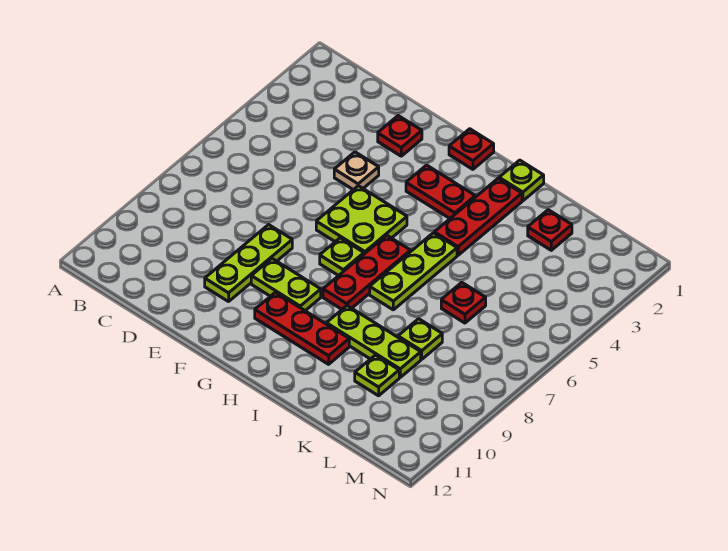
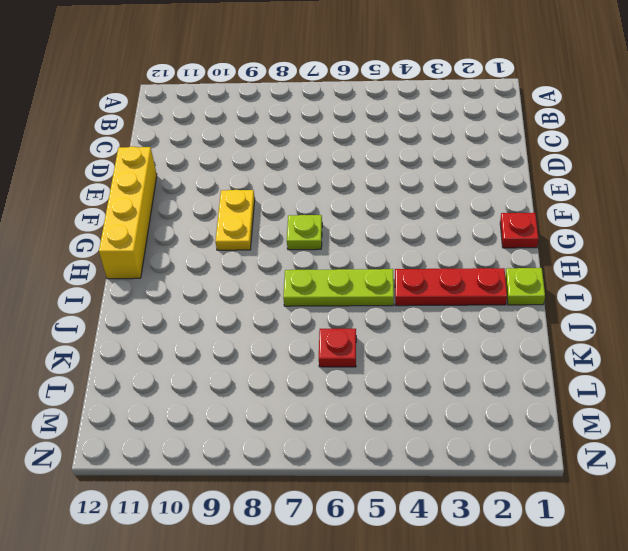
yellow 1x4 brick [99,146,157,279] -> none
yellow 1x2 plate [215,190,255,250] -> lime 1x2 plate [251,259,321,311]
none -> red 1x1 plate [378,116,422,156]
none -> tan 1x1 plate [334,152,379,190]
none -> lime 1x3 plate [205,225,292,302]

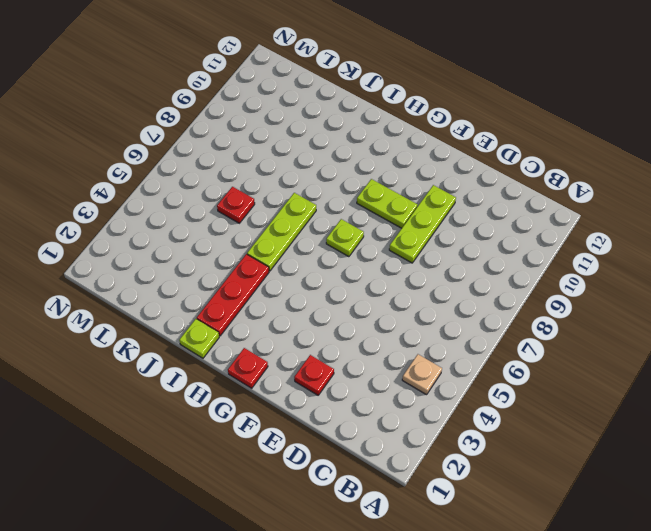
tan 1x1 plate [402,354,442,395] -> tan 1x1 plate moved to [334,152,379,190]
none -> lime 2x2 plate [316,186,407,254]
none -> red 1x2 plate [406,165,475,218]
none -> red 1x3 plate [255,292,349,364]

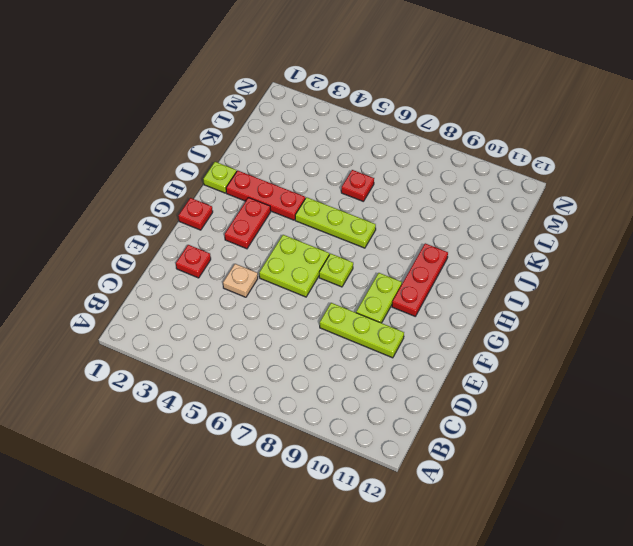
none -> red 1x3 plate [323,235,411,309]
none -> lime 1x3 plate [326,306,421,377]
none -> red 1x1 plate [528,210,572,250]

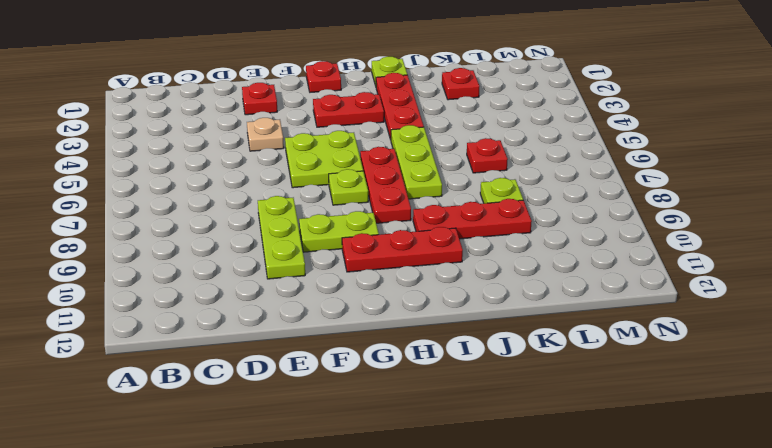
red 1x3 plate [413,199,532,239] -> lime 1x3 plate [326,306,421,377]
none -> lime 1x1 plate [355,355,399,396]

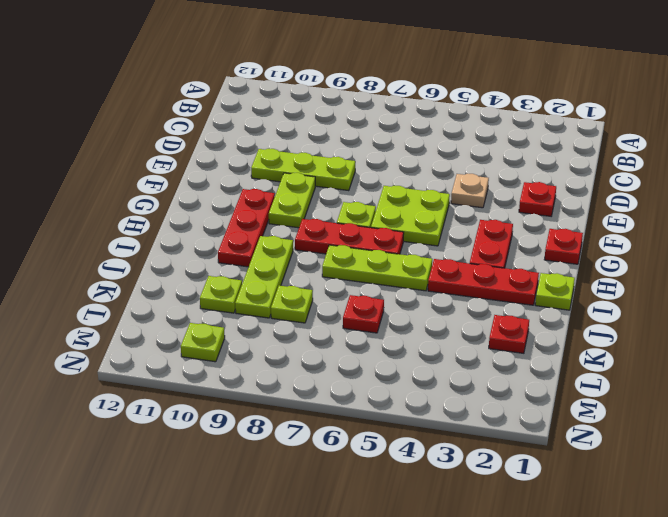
lime 1x1 plate [181,323,225,362] -> none

